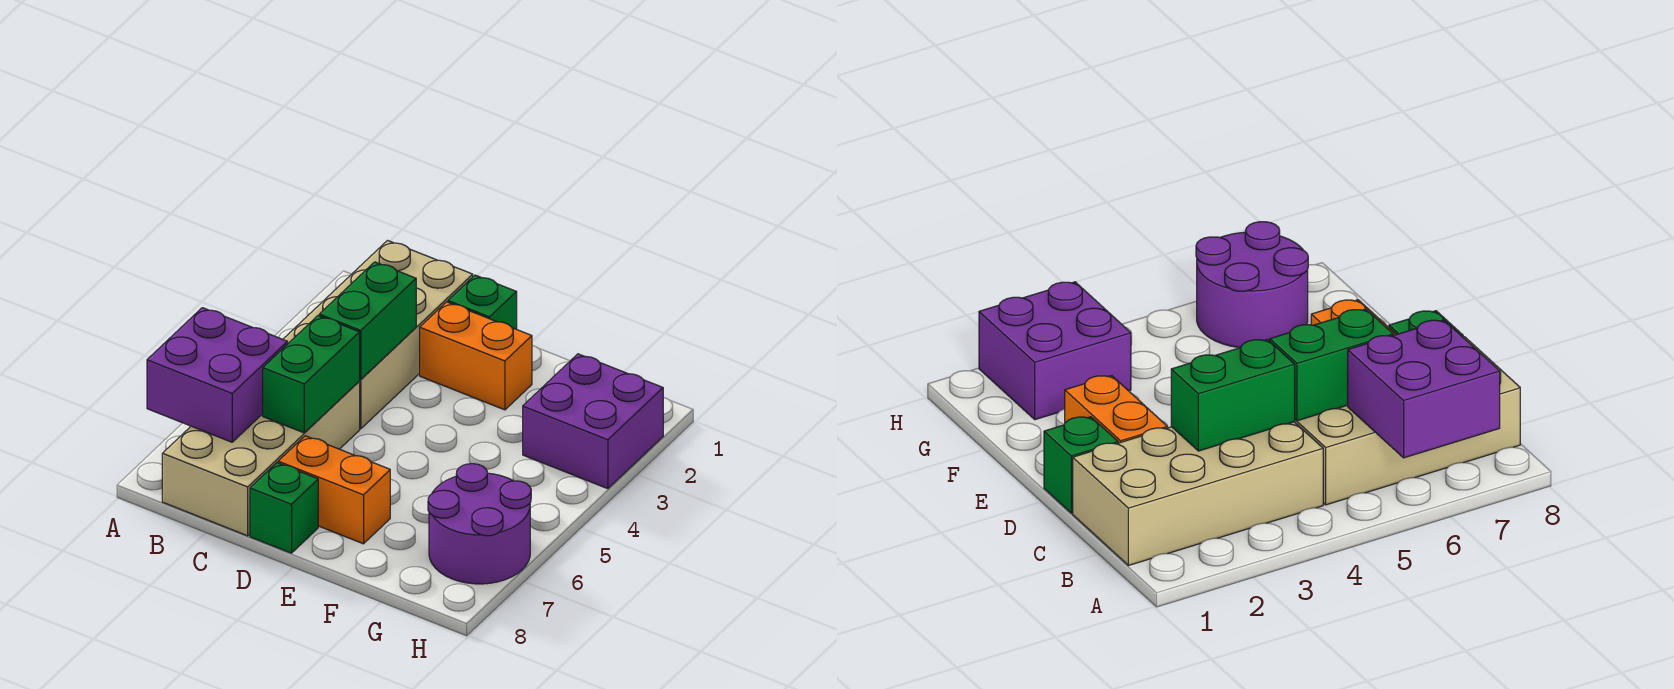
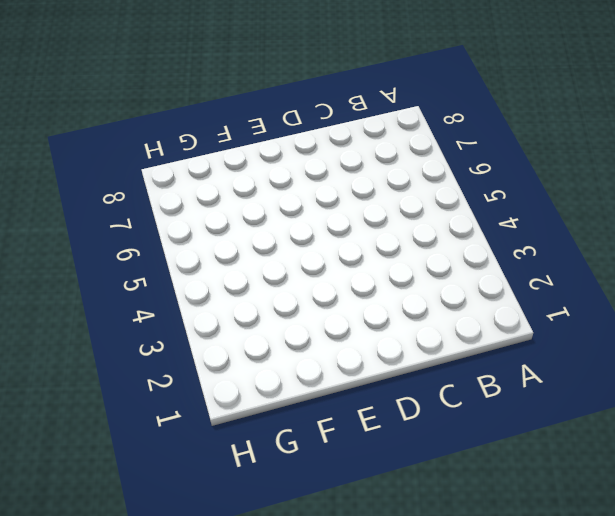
none -> tan 2x4 brick [283,241,473,429]
none -> tan 2x4 brick [162,382,360,536]

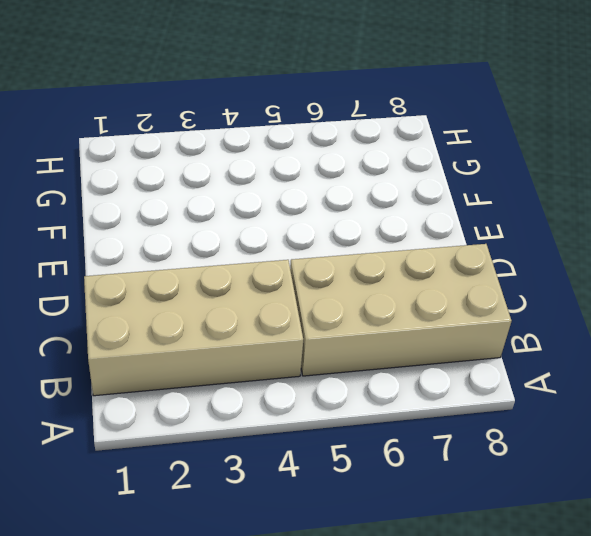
none -> green 1x1 brick [448,275,517,329]
none -> orange 1x2 brick [420,302,532,410]

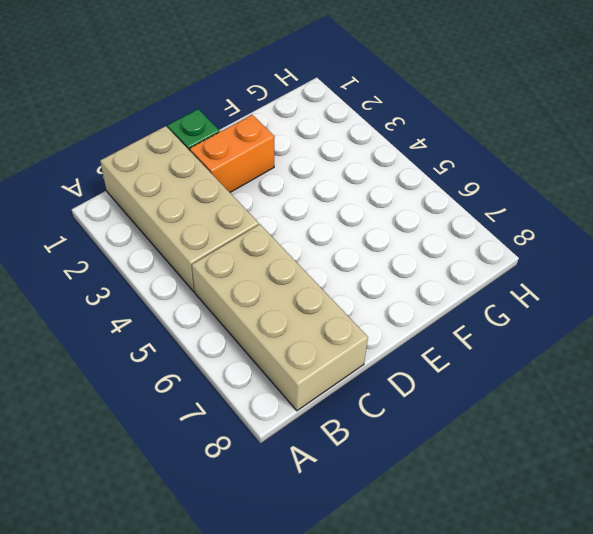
none -> orange 1x2 brick [278,436,390,544]
none -> green 1x1 brick [250,463,318,553]

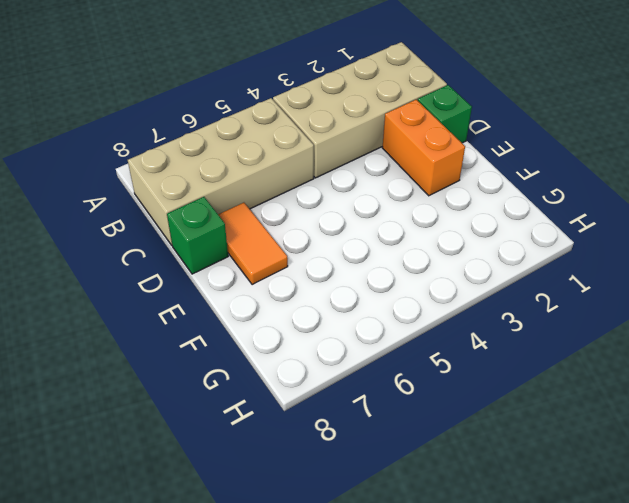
orange 1x2 tile [218,203,288,285] -> orange 1x2 brick [278,436,390,544]
none -> purple 2x2 brick [523,354,663,489]
none -> purple 2x2 round brick [428,464,531,584]

